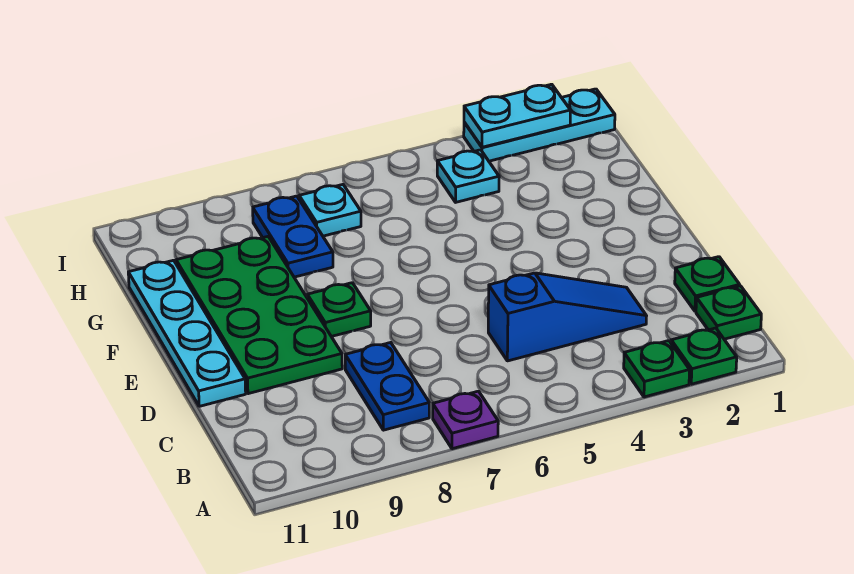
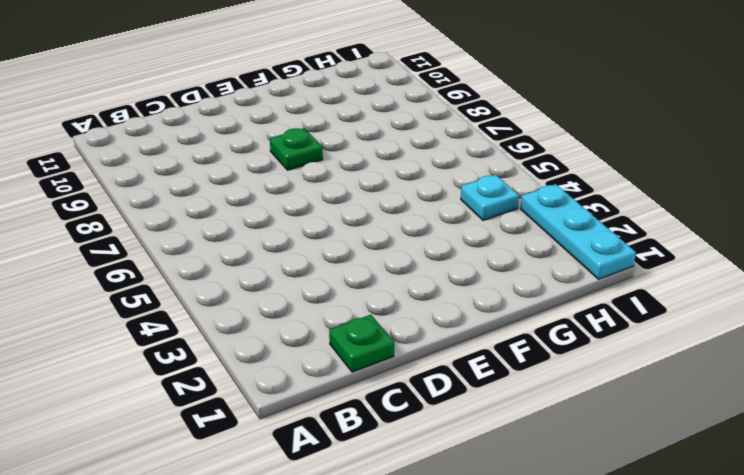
none -> green 1x1 plate [671,328,737,384]
none -> green 1x1 plate [624,341,690,397]
none -> purple 1x1 plate [433,391,498,449]

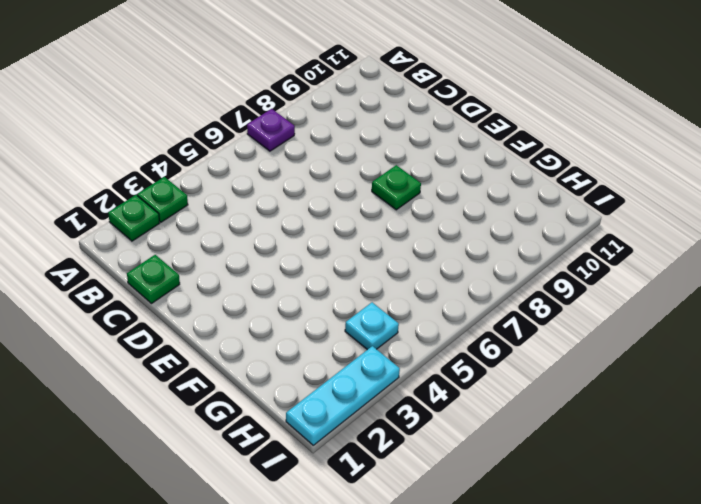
none -> green 1x1 plate [696,286,761,339]
none -> blue 1x2 plate [345,343,429,430]
none -> blue 1x3 slope [488,273,646,361]

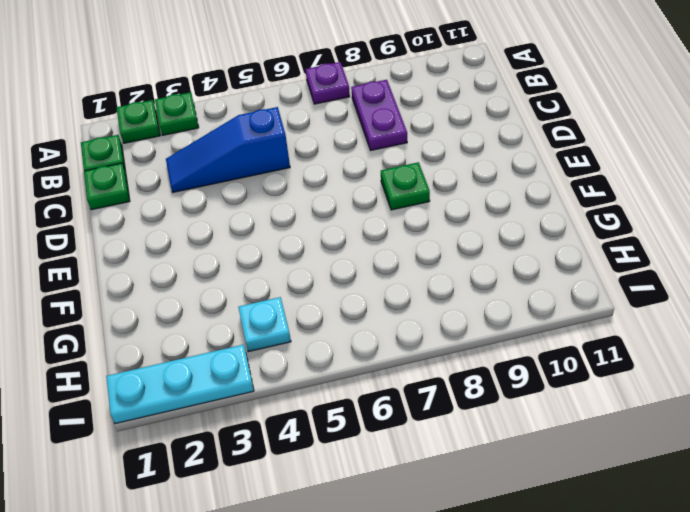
purple 1x2 plate [351,80,407,150] -> blue 1x2 plate [345,343,429,430]
none -> green 2x4 plate [176,237,342,394]
none -> cyan 1x4 plate [128,260,246,406]
none -> blue 1x2 plate [253,196,333,277]

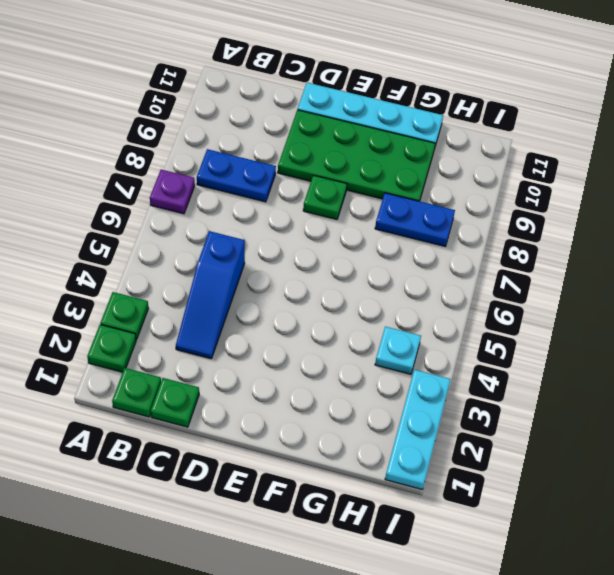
none -> cyan 1x1 plate [299,185,361,236]
none -> cyan 1x2 plate [464,84,571,147]

